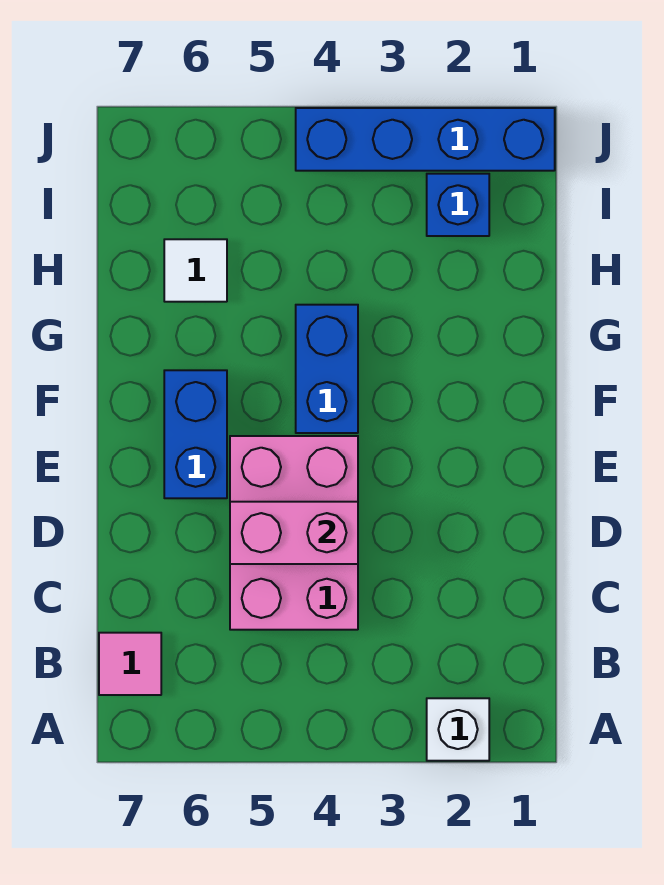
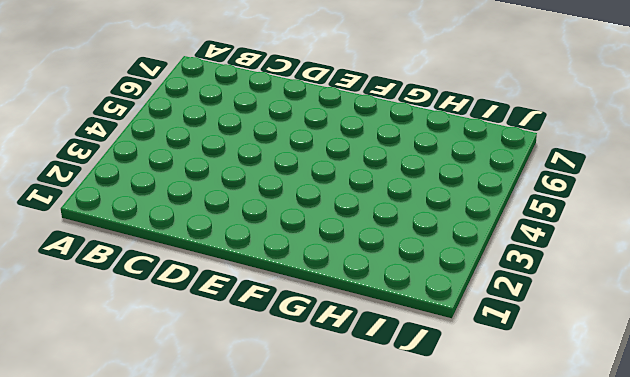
none -> white 1x1 brick [427,698,489,761]
none -> pink 1x1 tile [99,633,161,695]

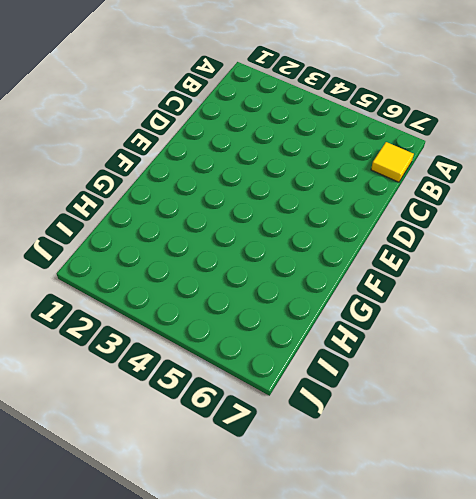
yellow 1x1 tile [371,142,414,182] -> pink 1x1 tile [99,633,161,695]
none -> white 1x1 brick [427,698,489,761]
none -> pink 2x3 brick [230,436,358,630]

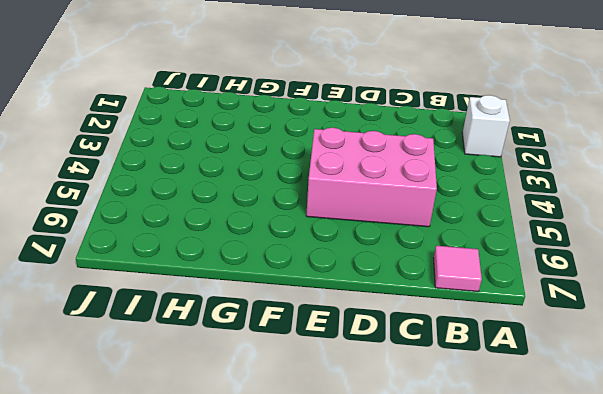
none -> blue 1x2 brick [164,370,227,498]
none -> blue 1x2 brick [296,305,358,433]

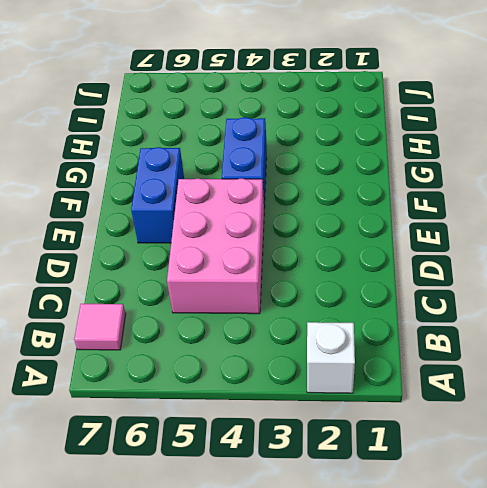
none -> white 1x1 tile [164,239,227,302]
none -> blue 1x1 brick [427,174,489,236]

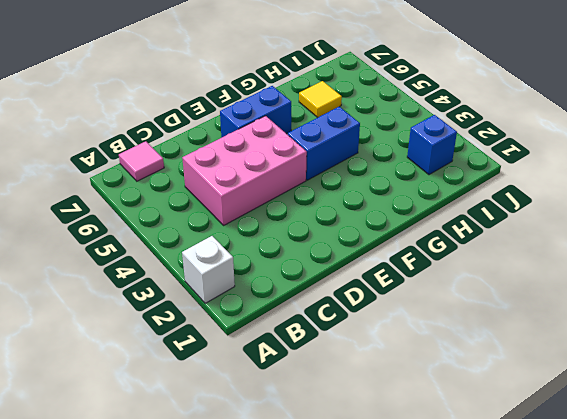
yellow 1x1 tile [299,81,342,117] -> white 1x1 tile [164,239,227,302]
none -> blue 1x4 brick [296,108,555,171]
none -> pink 1x2 brick [230,502,358,564]

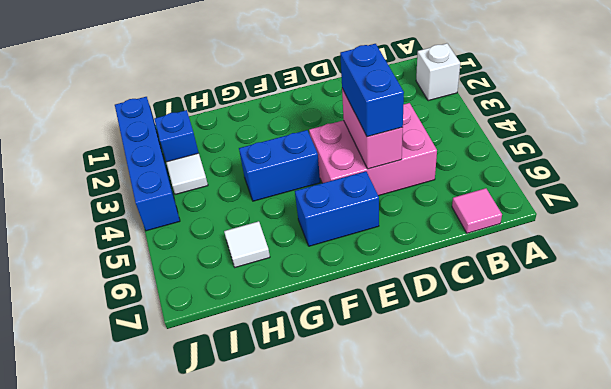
blue 1x2 brick [340,44,404,137] -> none
white 1x1 tile [166,153,208,195] -> none

